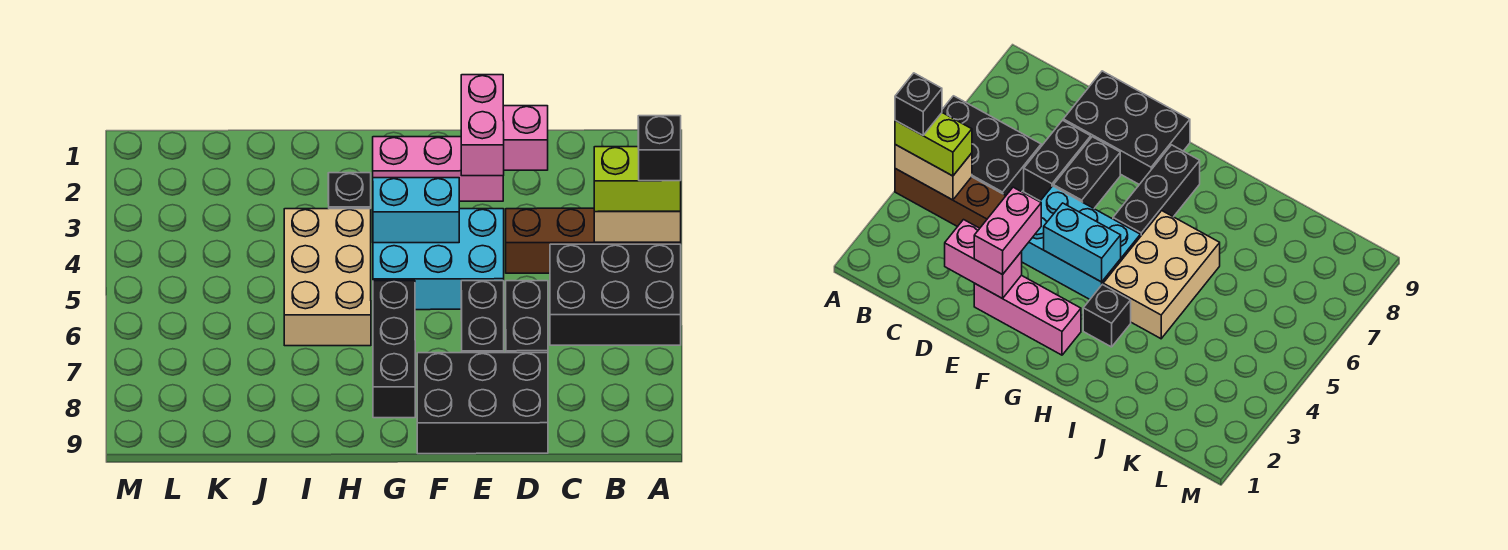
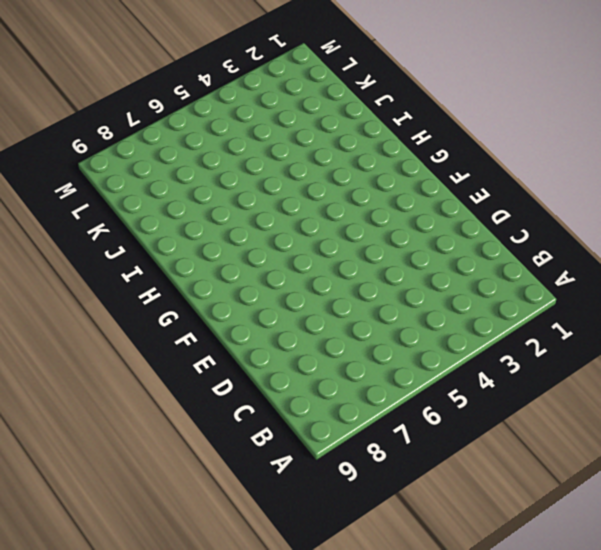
none -> brown 1x4 brick [506,208,681,273]
none -> black 2x3 brick [550,244,681,345]
none -> black 1x2 brick [506,281,548,353]

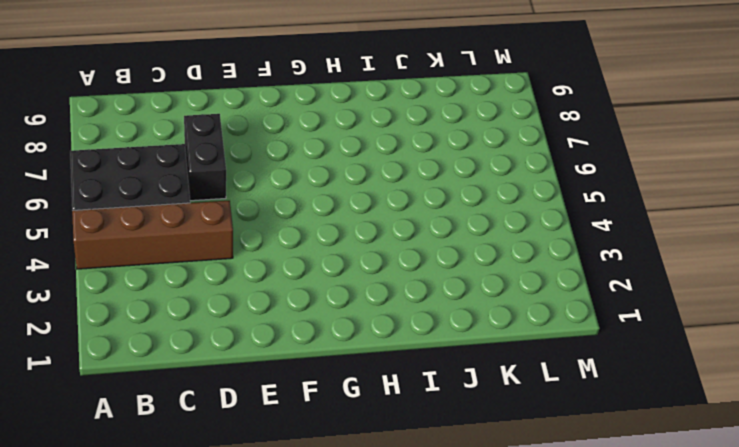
none -> black 2x3 brick [417,353,548,454]
none -> pink 1x3 brick [373,137,503,201]
none -> cyan 2x3 brick [373,209,504,310]

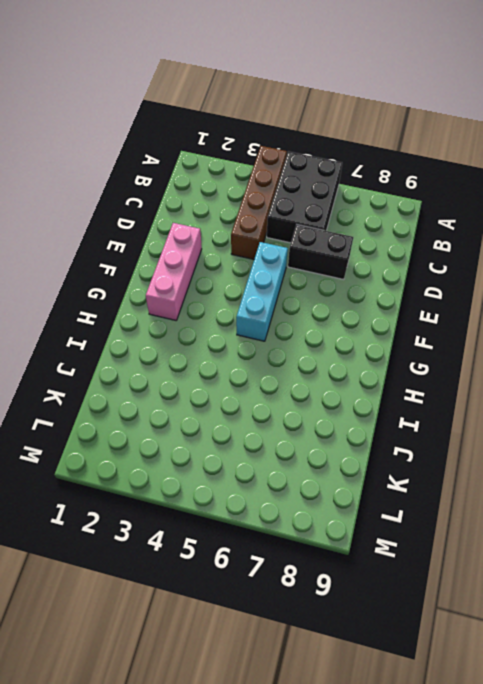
cyan 1x3 brick [236,242,288,341] -> cyan 2x3 brick [373,209,504,310]
none -> black 2x3 brick [417,353,548,454]
none -> black 1x2 brick [461,281,504,353]
none -> black 1x3 brick [373,281,415,418]

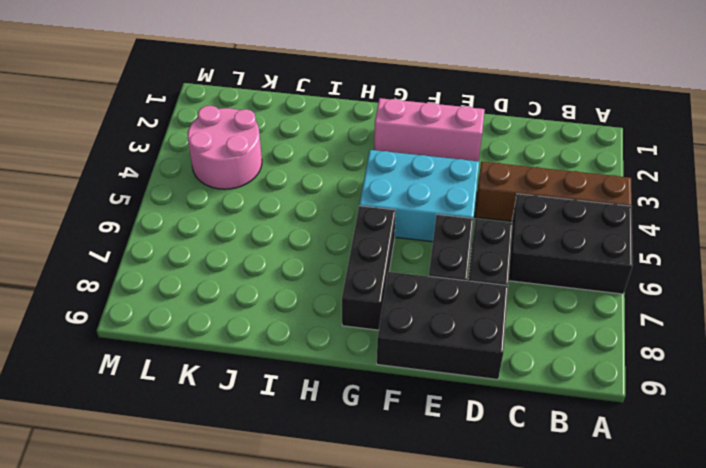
pink 2x2 round brick [187,106,262,189] -> none
none -> black 1x1 brick [328,173,371,209]
none -> tan 2x3 brick [284,209,371,346]
none -> tan 1x2 brick [594,211,681,242]

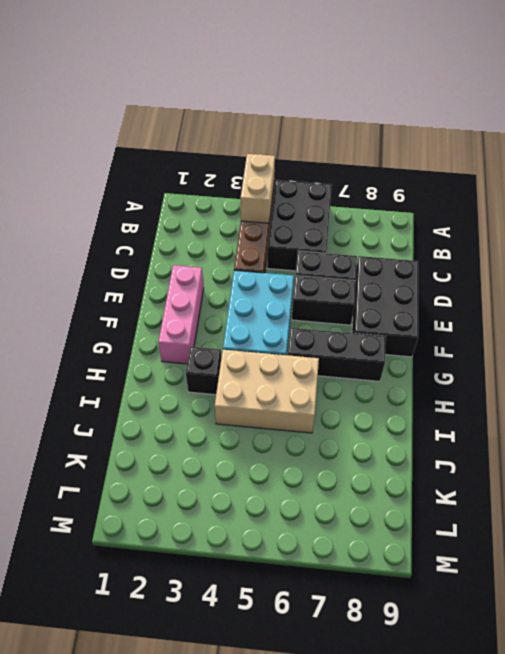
none -> pink 1x2 brick [503,106,548,170]
none -> cyan 1x2 brick [373,178,459,243]
none -> lime 1x2 brick [594,147,681,212]

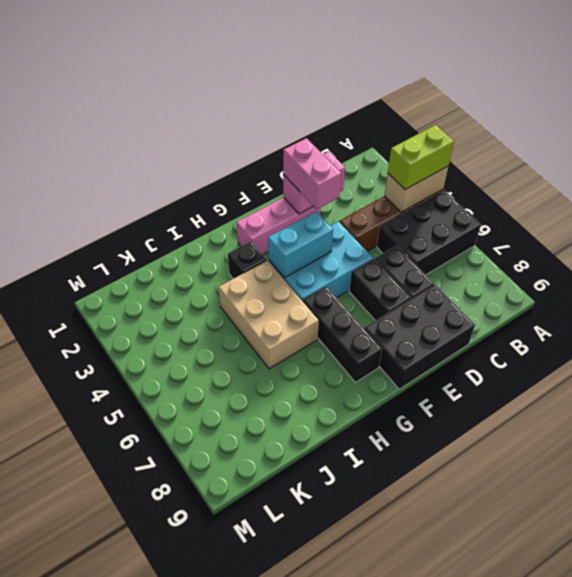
none -> black 1x1 brick [638,116,681,181]

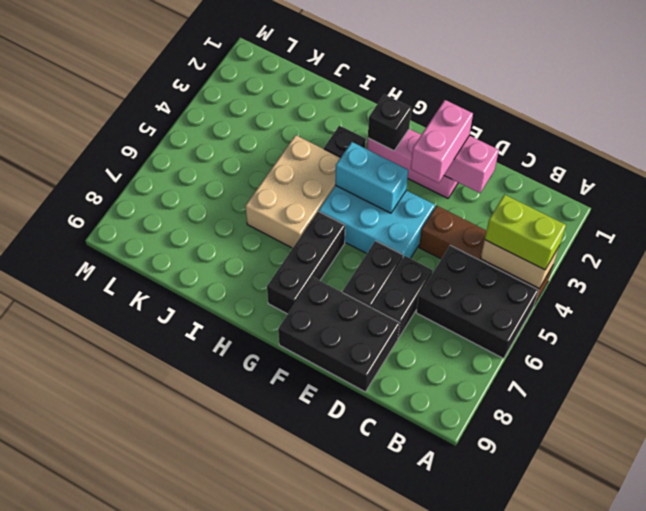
black 1x1 brick [368,94,411,151] -> black 1x1 brick moved to [638,116,681,181]

